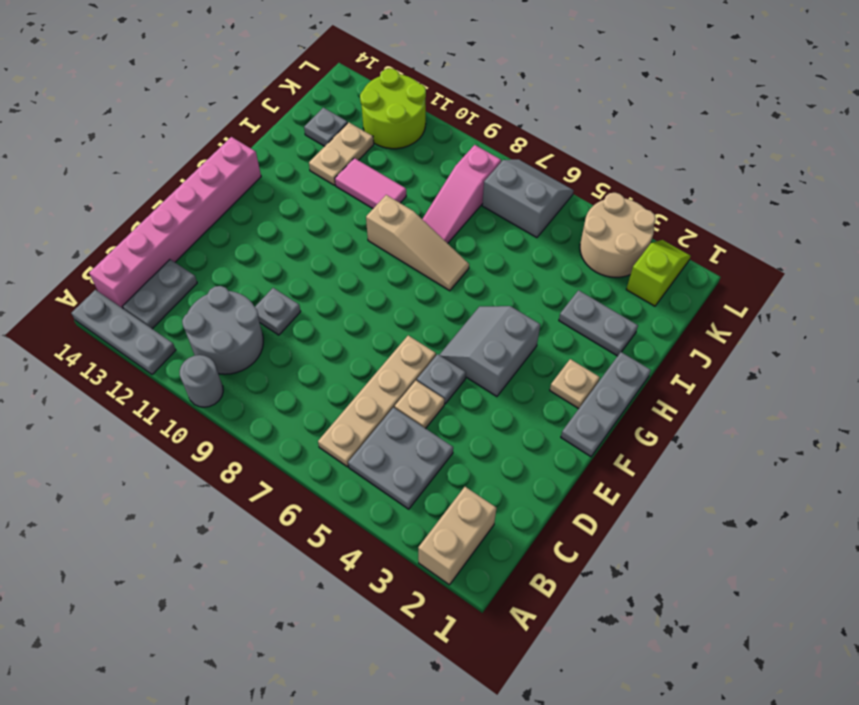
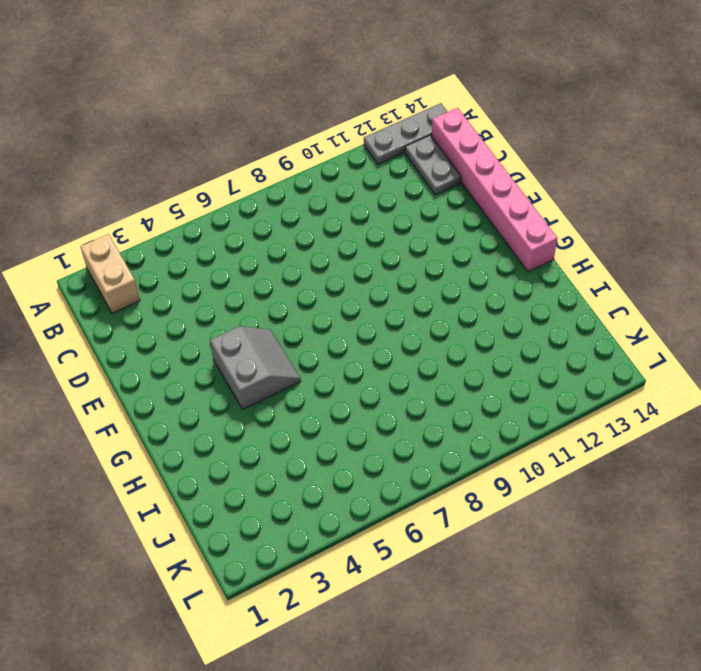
none -> grey 1x1 round brick [180,355,223,407]
none -> grey 2x2 plate [348,408,453,509]
none -> tan 1x4 plate [318,335,436,467]

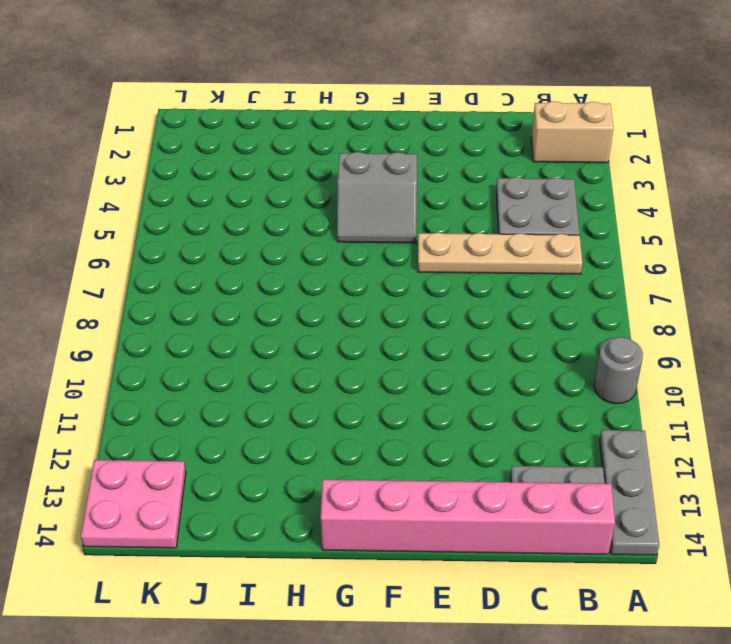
pink 2x2 plate [81,460,186,548] -> none
none -> grey 2x2 round brick [182,286,263,374]
none -> tan 1x1 plate [395,381,445,429]
none -> grey 1x1 plate [255,288,301,335]

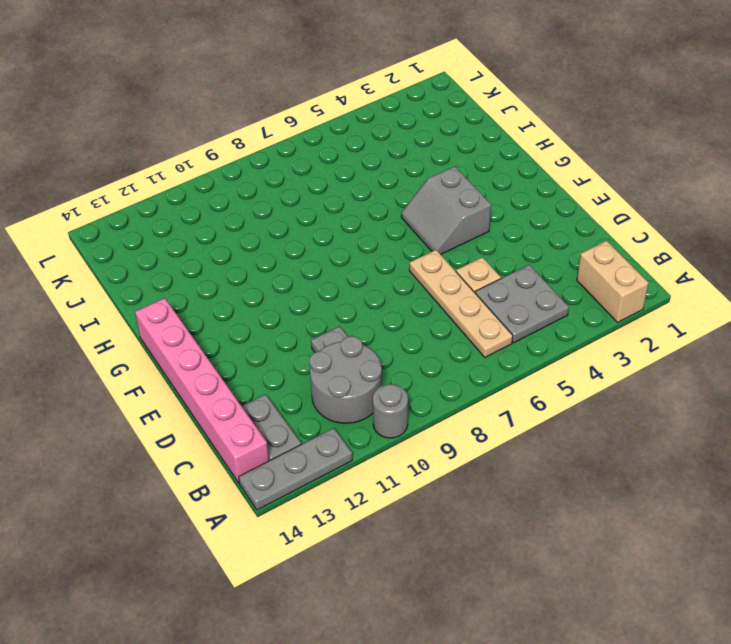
none -> grey 1x1 plate [417,354,466,404]
none -> grey 1x3 plate [561,352,651,456]
none -> tan 1x1 plate [550,359,600,409]

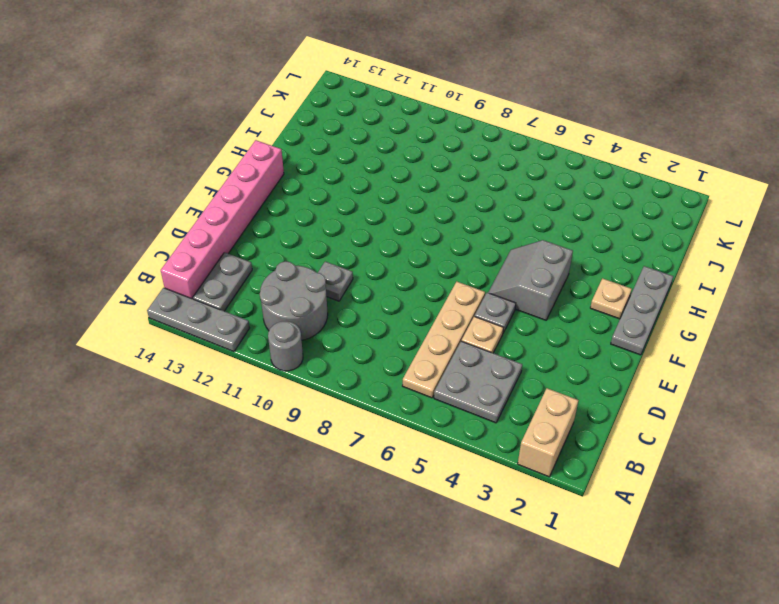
none -> tan 1x3 slope [366,195,469,291]
none -> grey 1x2 plate [559,290,638,356]
none -> pink 1x3 slope [422,145,501,243]

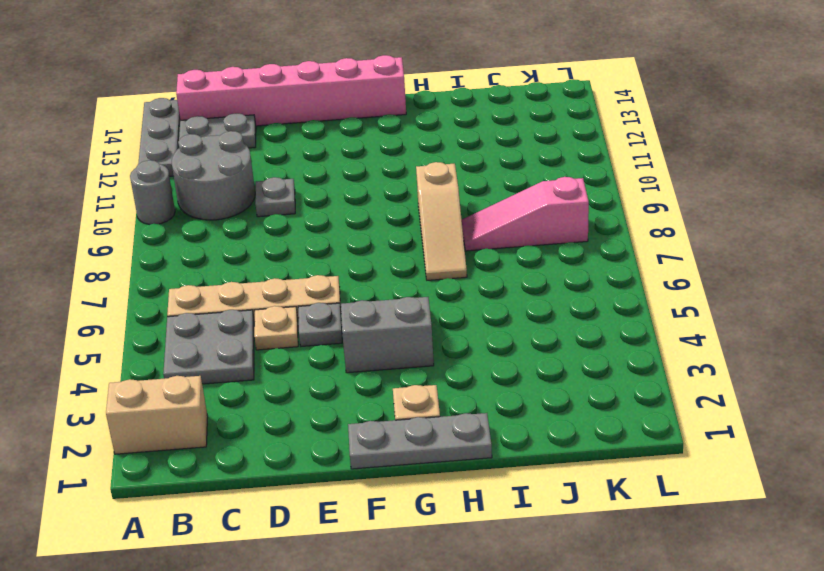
none -> grey 1x2 plate [559,290,638,356]
none -> pink 1x2 tile [335,158,406,208]
none -> tan 1x2 plate [309,122,374,185]

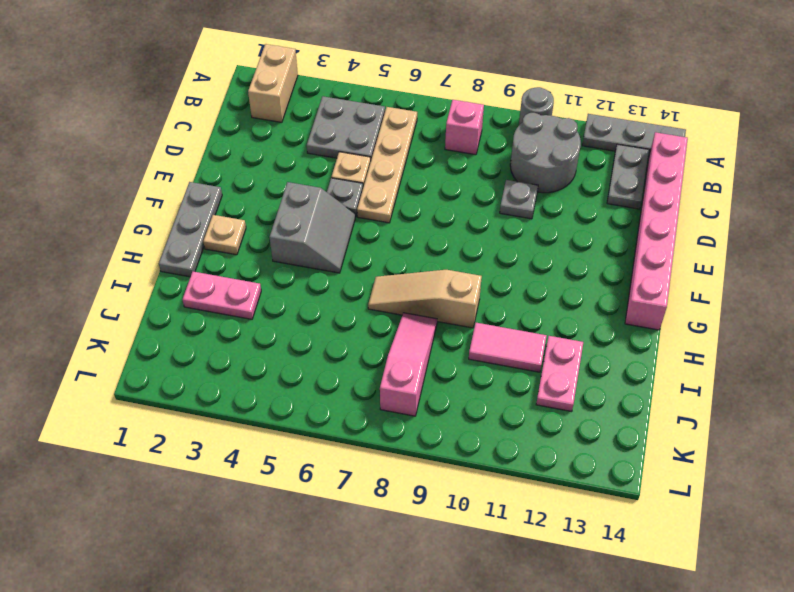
pink 1x1 brick [445,100,484,155] -> none
pink 1x2 plate [183,272,261,319] -> grey 1x2 plate [559,290,638,356]
pink 1x2 plate [536,336,583,412] -> tan 1x2 plate [309,122,374,185]
none -> grey 1x1 plate [304,108,348,146]
none -> lime 1x2 slope [626,240,691,306]
none -> tan 2x2 round brick [580,193,656,277]

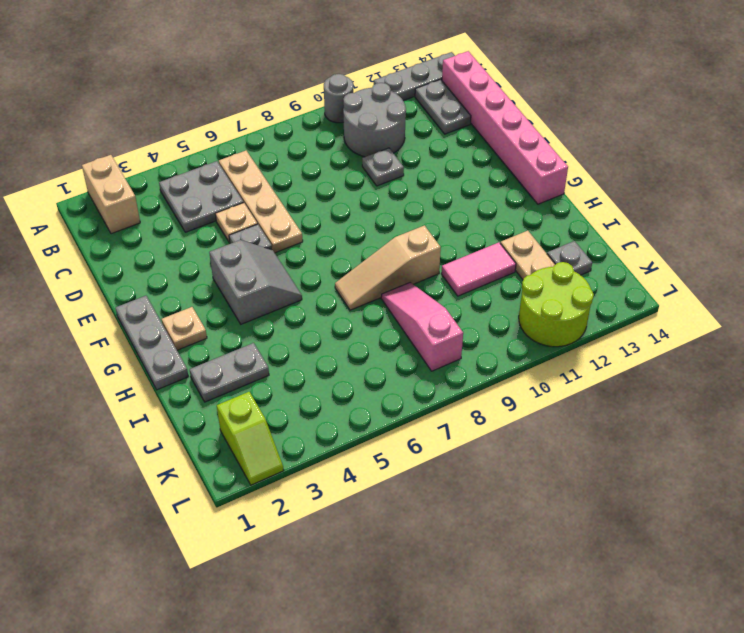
none -> tan 2x2 round brick [580,193,656,277]
none -> grey 2x2 slope [482,160,574,238]

